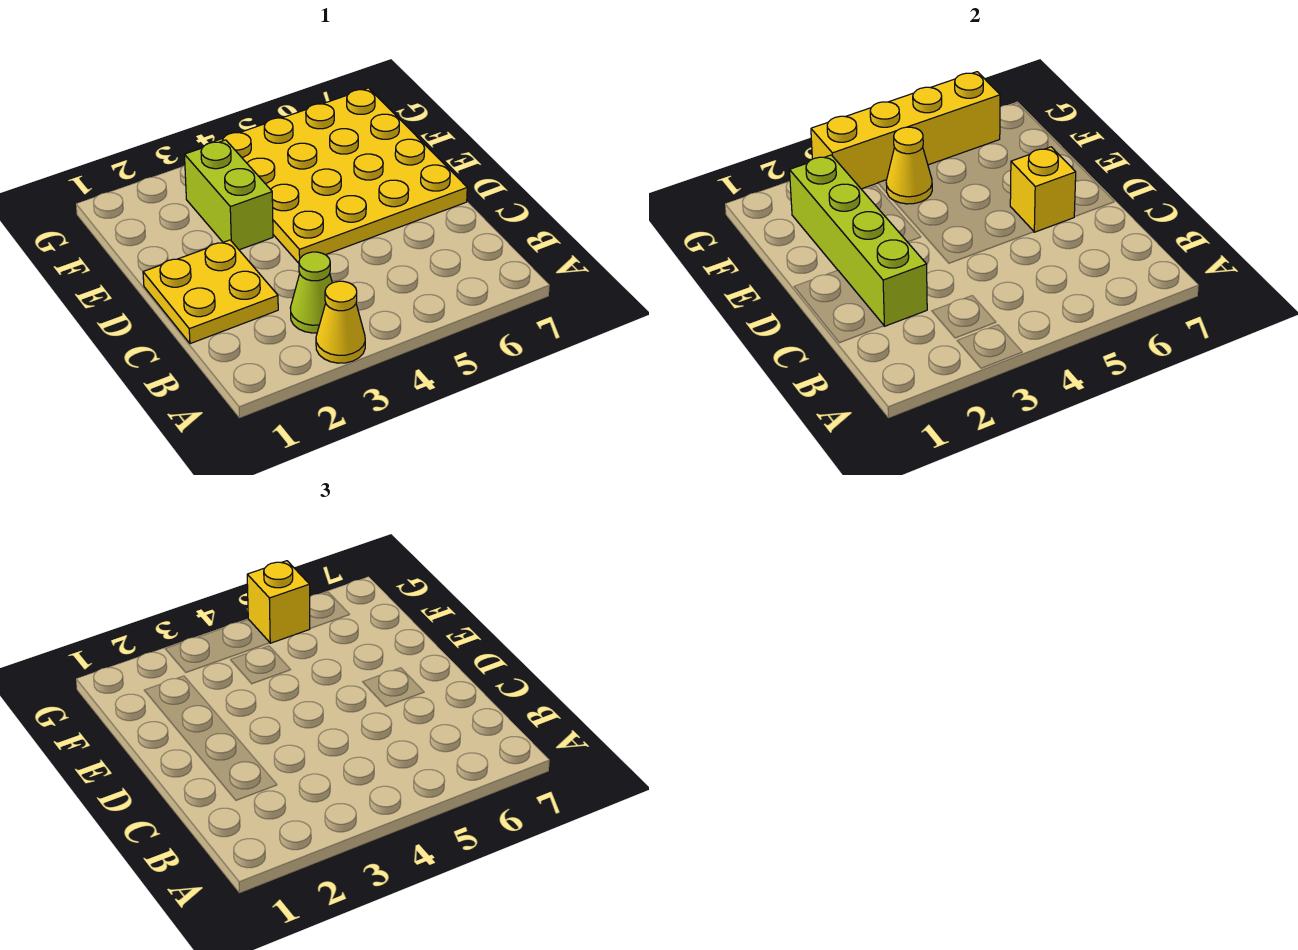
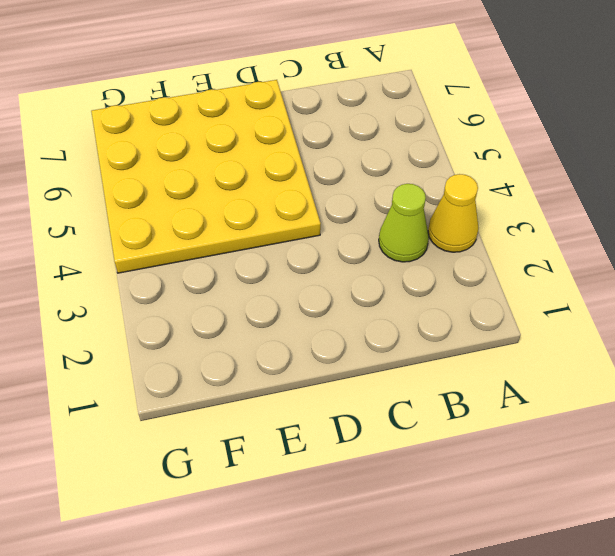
none -> yellow 2x2 plate [143,240,278,344]
none -> lime 1x2 brick [185,140,273,250]

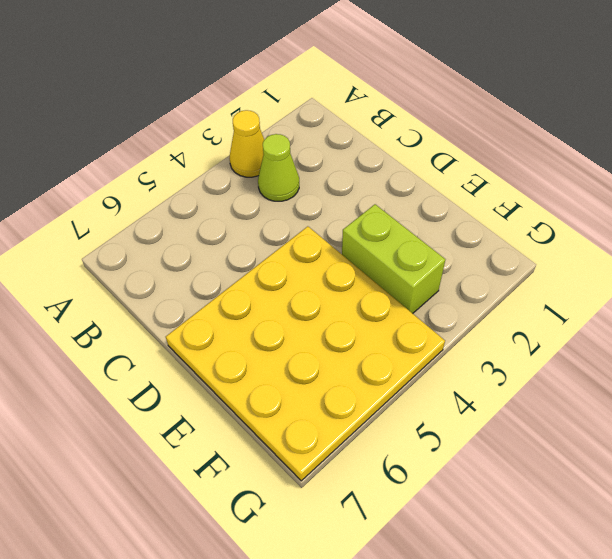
none -> yellow 2x2 plate [143,240,278,344]
none -> lime 1x4 brick [790,155,927,326]

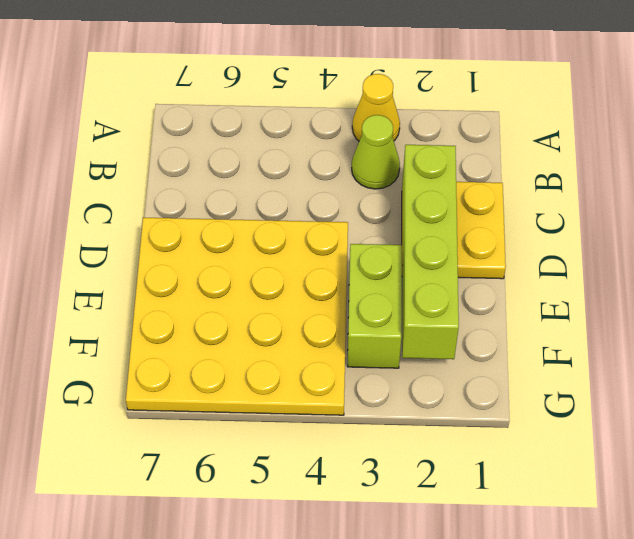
none -> yellow 1x1 brick [1010,147,1076,232]
none -> yellow 1x1 cone [886,127,932,204]

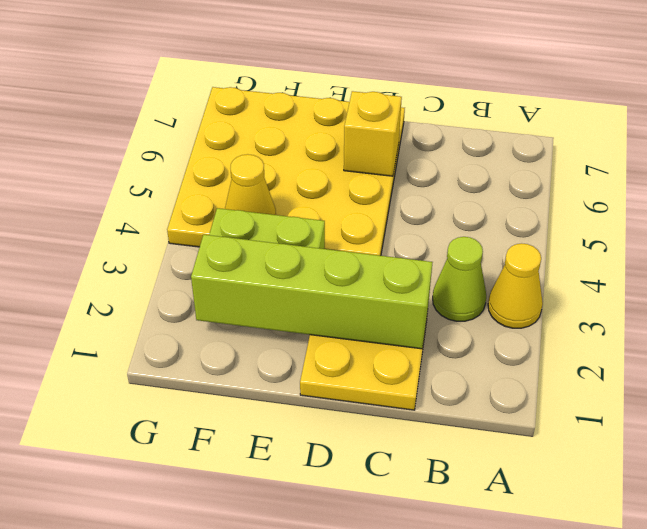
none -> yellow 1x4 brick [811,72,1000,189]
none -> yellow 1x1 brick [247,561,310,643]

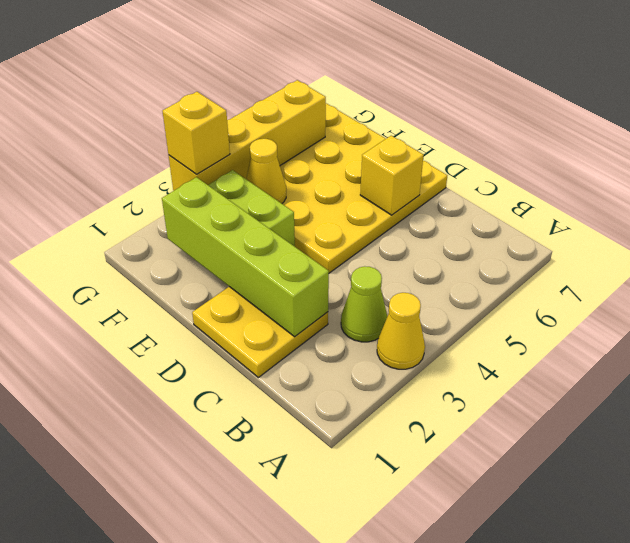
yellow 1x1 brick [162,92,230,174] -> yellow 1x1 brick moved to [247,561,310,643]

